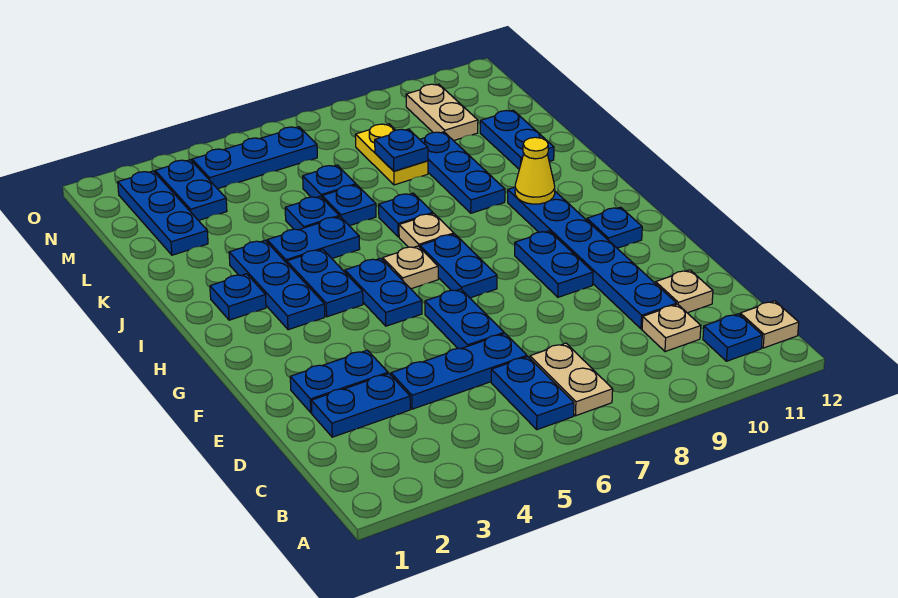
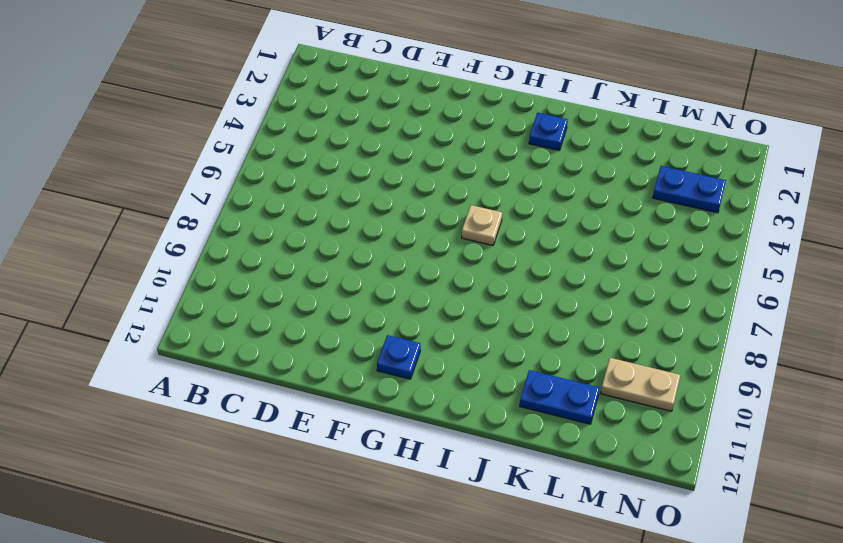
none -> blue 1x2 plate [491,357,574,430]
none -> tan 1x2 plate [530,343,613,416]
none -> blue 1x1 plate [703,314,762,361]
none -> tan 1x1 plate [740,301,799,348]

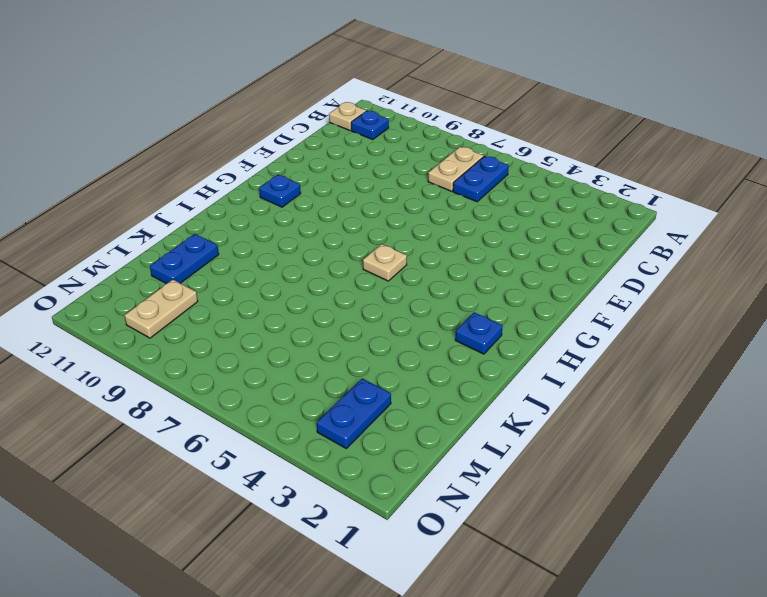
none -> tan 1x1 plate [642,304,701,352]
none -> blue 1x2 plate [311,374,410,437]
none -> blue 1x3 plate [391,334,527,409]
none -> blue 1x6 plate [508,187,677,329]

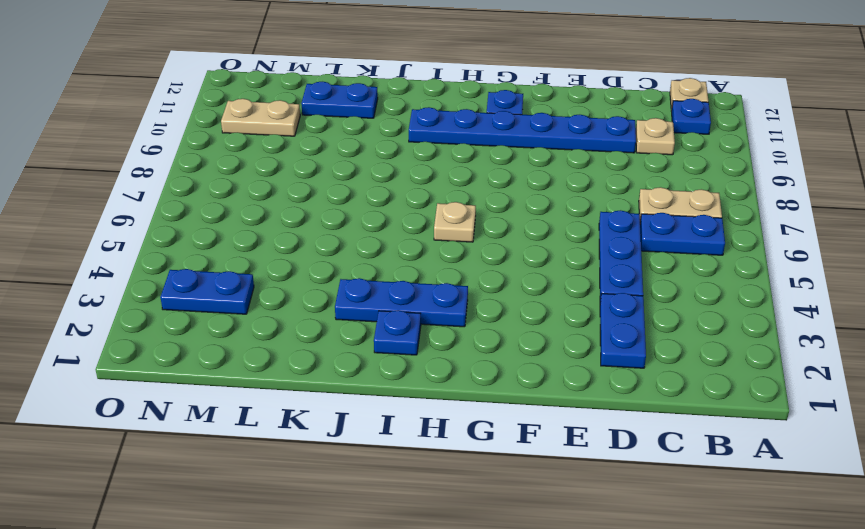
none -> tan 1x1 plate [656,270,713,313]
none -> blue 1x2 plate [290,350,388,413]
none -> blue 1x2 plate [425,289,504,349]
none -> blue 1x2 plate [515,231,593,297]

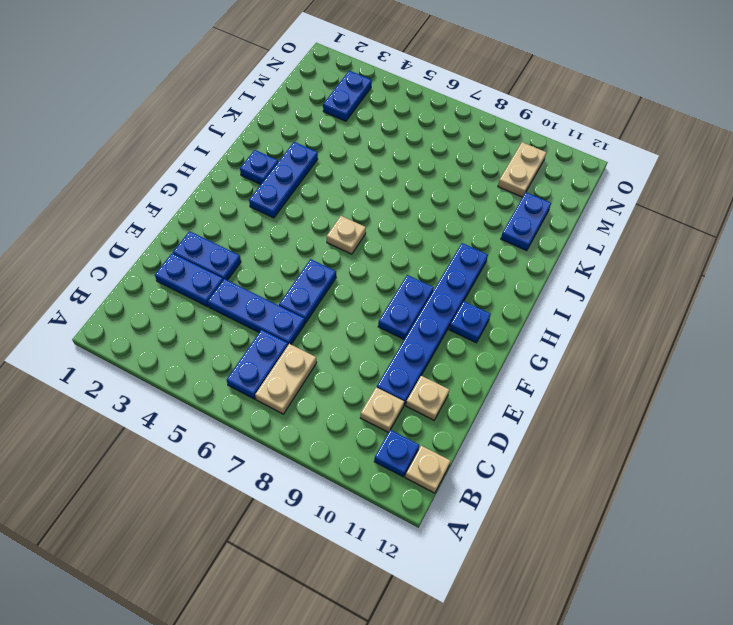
none -> blue 1x2 plate [345,258,422,326]
none -> blue 1x2 plate [420,234,497,298]
none -> blue 1x2 plate [287,249,363,317]
none -> tan 1x1 plate [399,213,454,248]

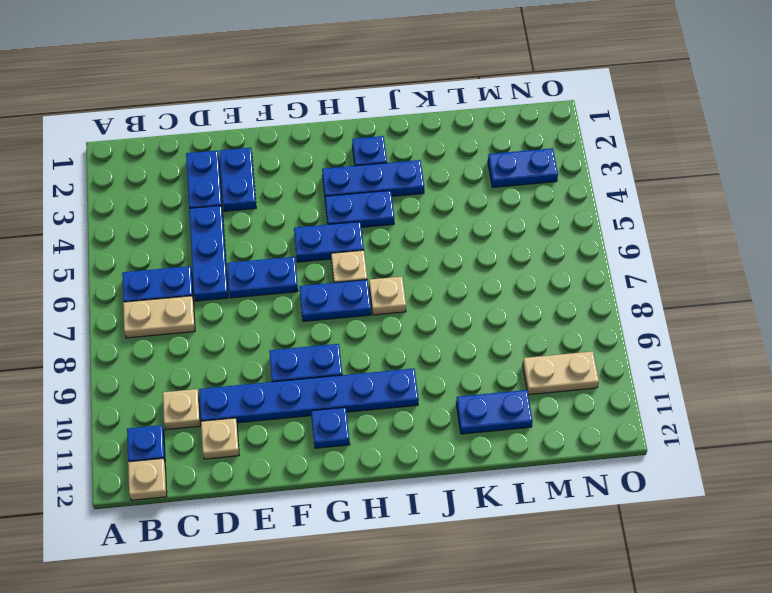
none -> blue 1x2 plate [267,217,360,263]
none -> blue 1x1 plate [379,193,433,237]
none -> blue 1x3 plate [420,132,505,213]
none -> blue 1x1 plate [285,196,339,230]

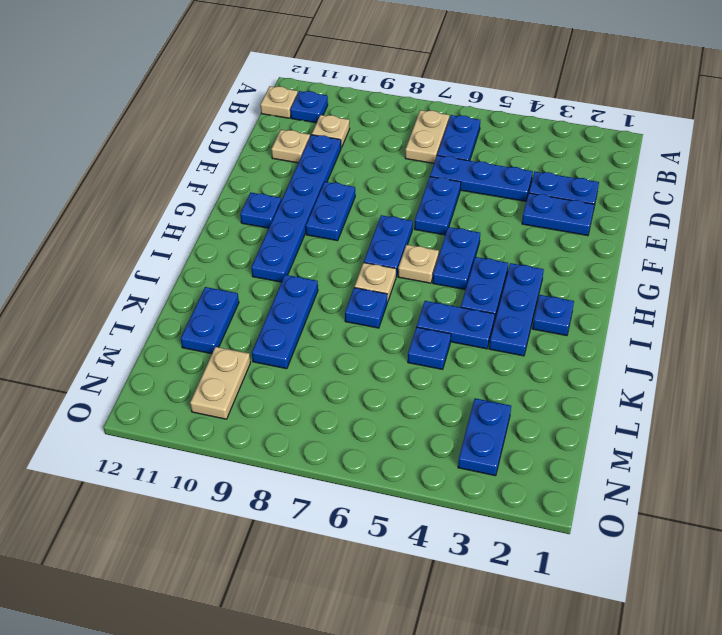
none -> blue 1x1 plate [322,185,376,226]
none -> blue 1x3 plate [118,171,208,255]
none -> blue 1x1 plate [303,165,356,197]
none -> yellow 1x2 plate [355,124,428,185]

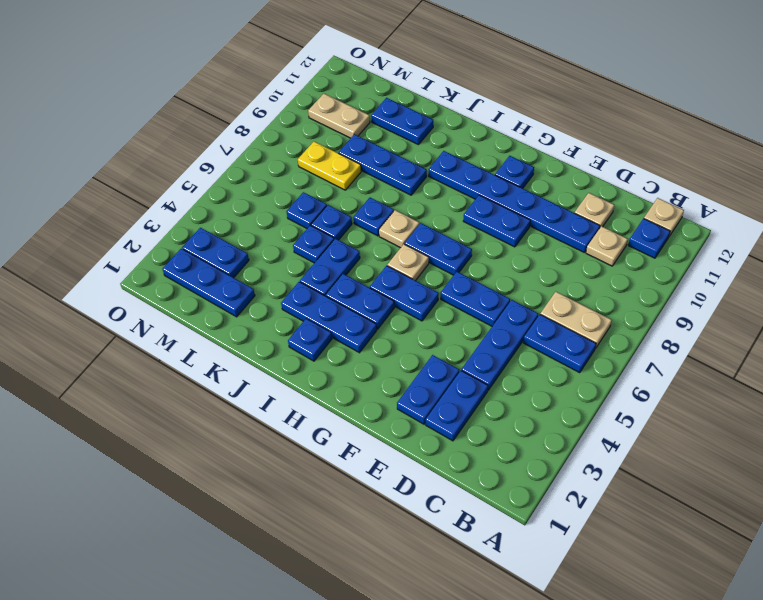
none -> blue 1x3 plate [192,127,317,189]
none -> yellow 1x1 cone [515,137,555,204]
none -> blue 1x1 plate [375,129,428,171]

